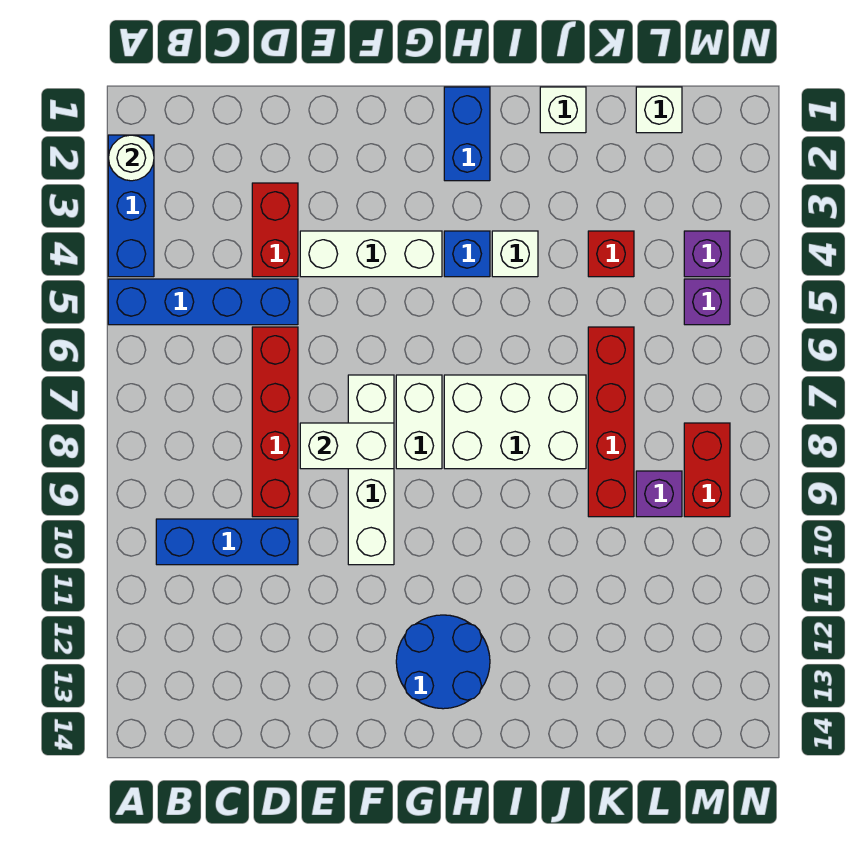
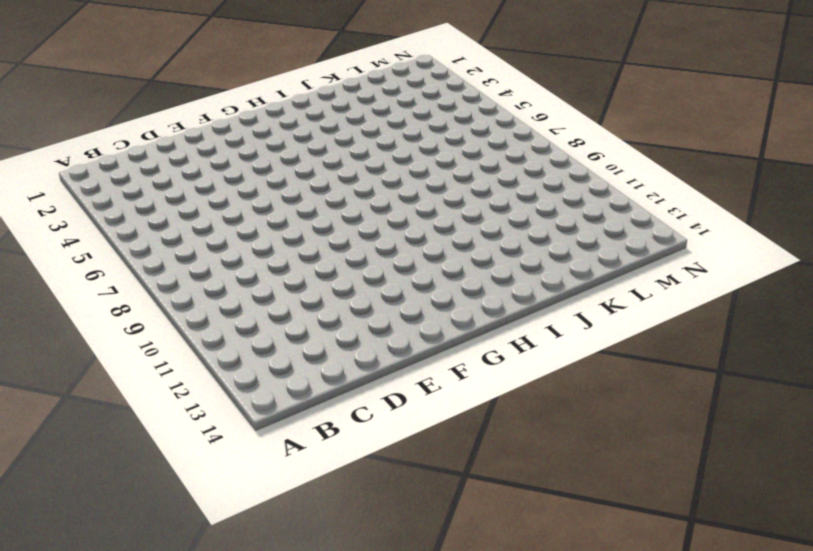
none -> blue 1x3 brick [108,135,154,277]
none -> blue 1x4 brick [108,279,298,325]
none -> blue 1x3 brick [156,519,298,565]

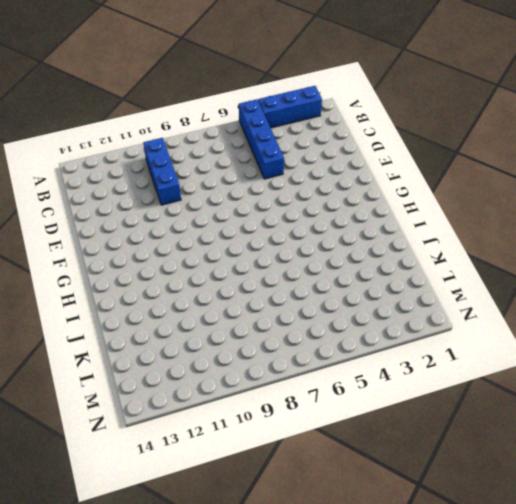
none -> red 1x2 brick [252,183,298,277]
none -> red 1x4 brick [252,327,298,517]
none -> white 1x3 brick [300,231,442,277]

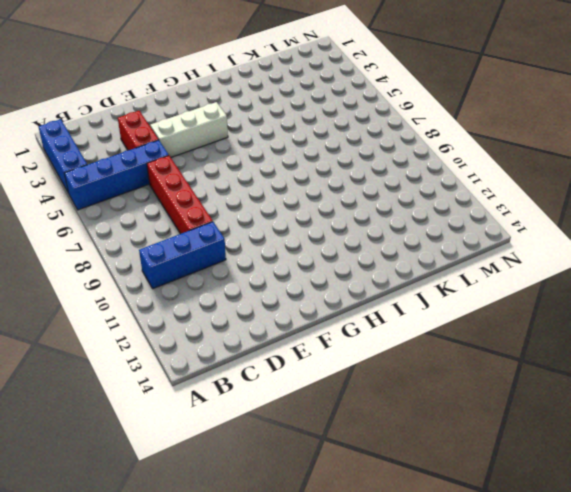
none -> white 1x4 brick [348,375,394,565]
none -> white 1x2 brick [396,375,442,469]
none -> blue 2x2 round brick [396,615,490,709]

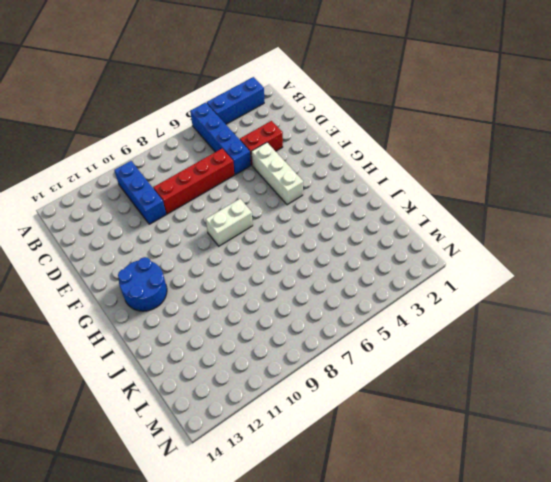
none -> white 1x4 brick [348,375,394,565]
none -> blue 1x2 brick [444,87,490,181]
none -> blue 1x1 brick [444,231,490,277]

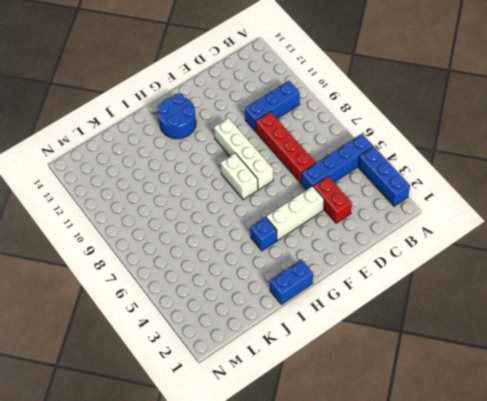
blue 1x2 brick [270,259,313,304] -> blue 1x2 brick turned to [444,87,490,181]
none -> white 2x3 brick [444,375,586,469]
none -> white 1x1 brick [492,231,538,277]
none -> white 1x1 brick [540,87,586,133]

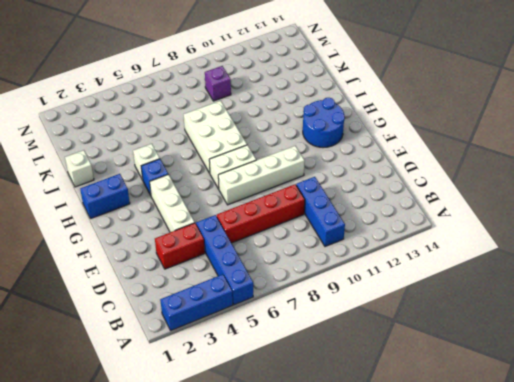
none -> red 1x1 brick [588,231,634,277]
none -> red 1x4 brick [588,327,634,517]
none -> white 1x1 brick [636,87,682,133]

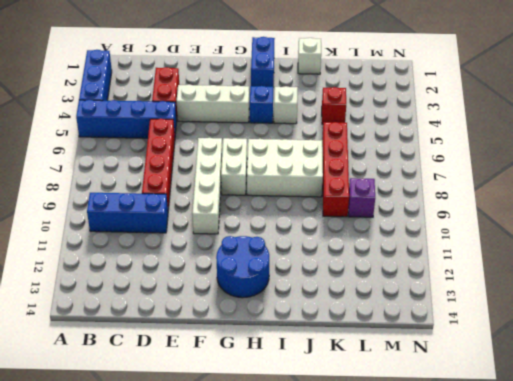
none -> white 1x1 brick [636,87,682,133]
none -> purple 1x1 brick [684,231,730,277]
none -> purple 1x1 brick [684,279,730,325]

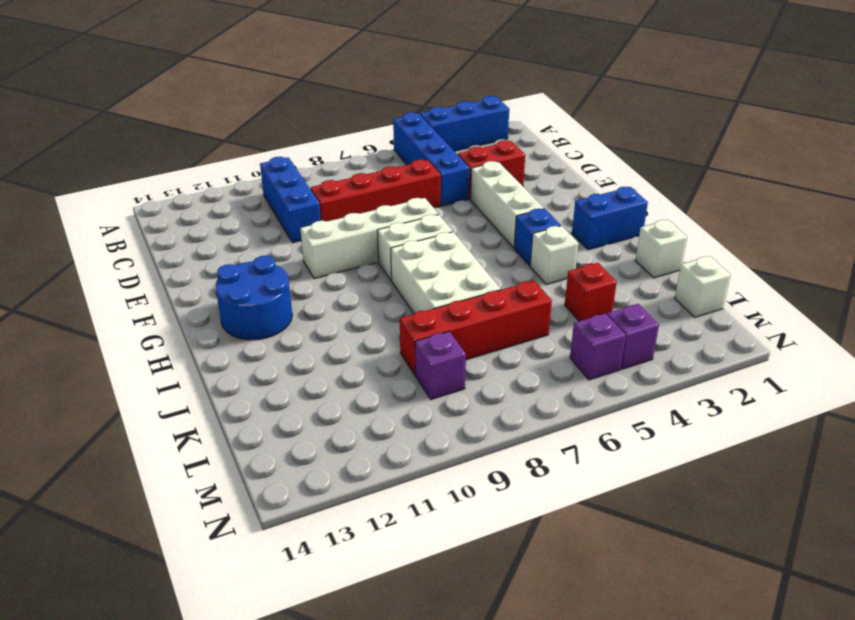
none -> red 1x2 brick [684,423,730,517]
none -> white 1x1 round brick [108,135,154,181]
none -> white 1x2 brick [300,423,394,469]

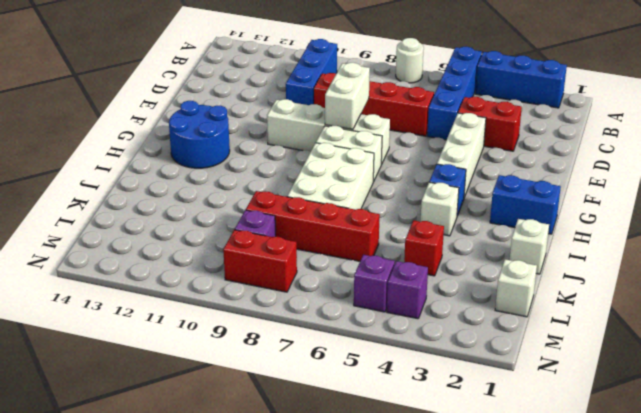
white 1x1 round brick [396,38,424,83] -> white 1x1 round brick moved to [108,135,154,181]

